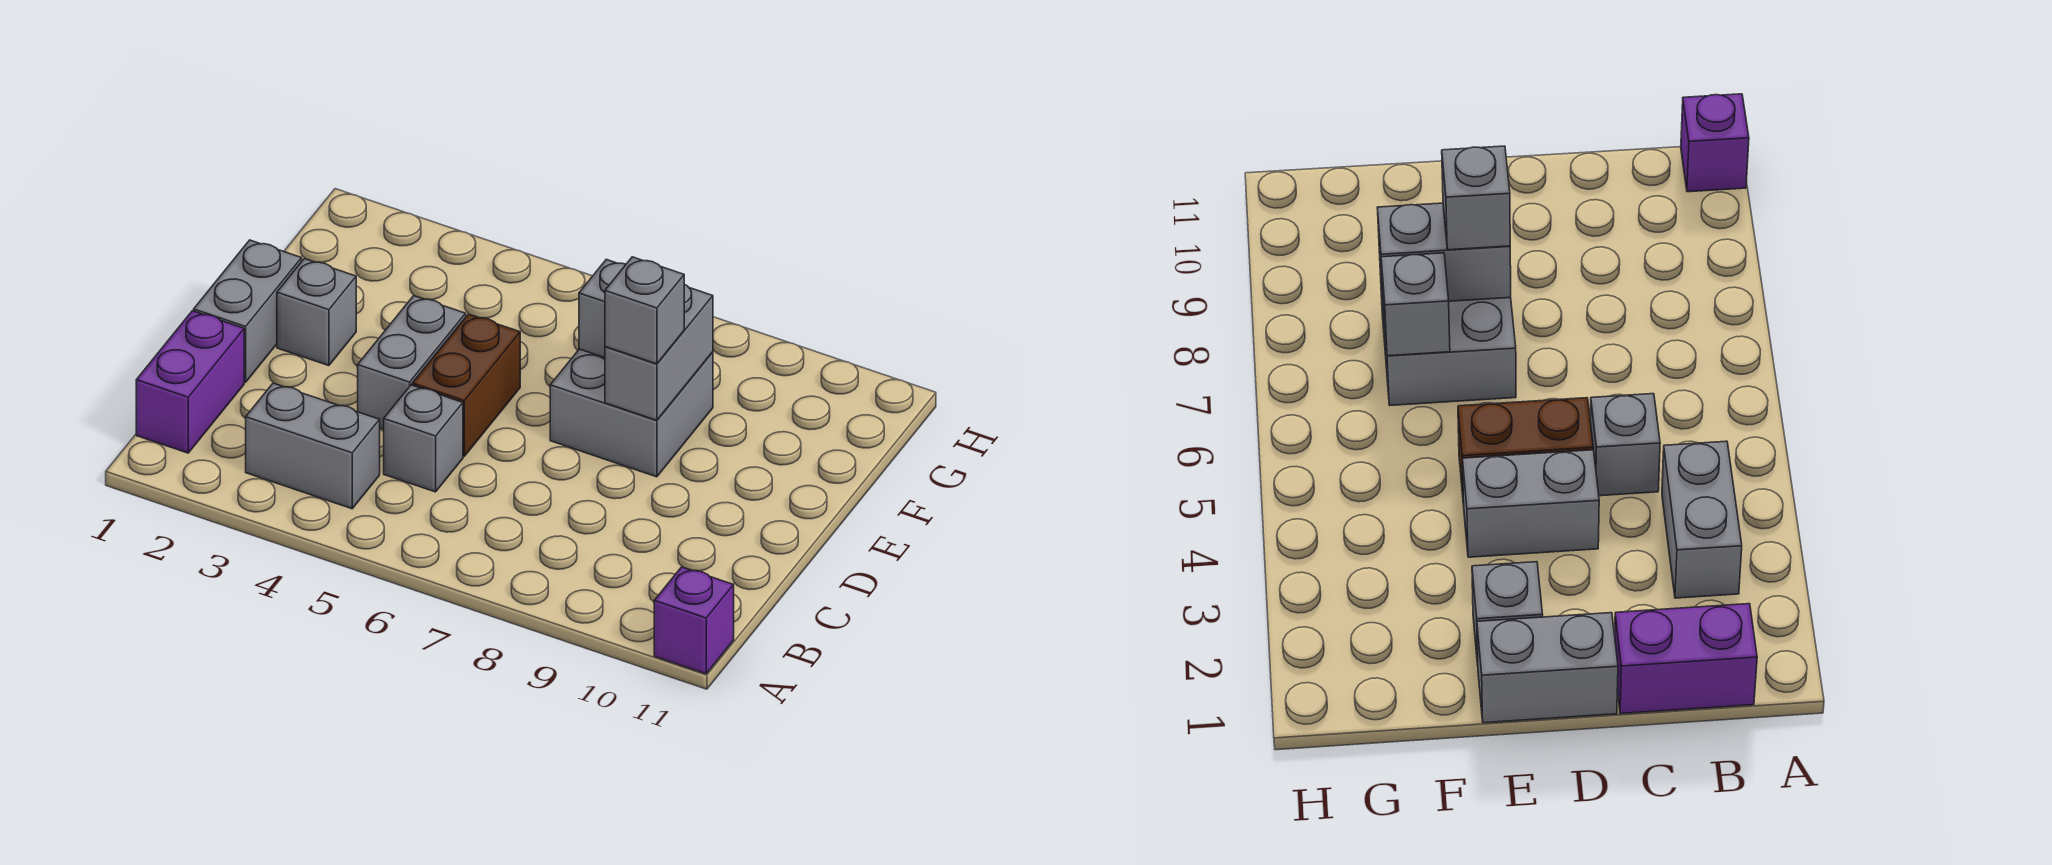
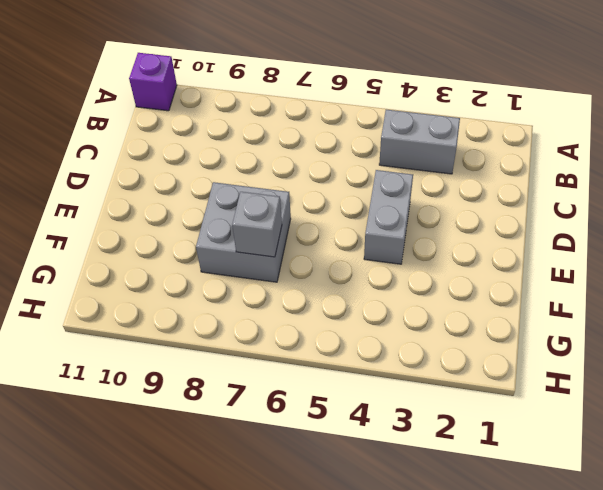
none -> purple 1x2 brick [136,311,244,453]
none -> grey 1x1 brick [384,385,463,492]
none -> grey 1x2 brick [194,240,302,382]

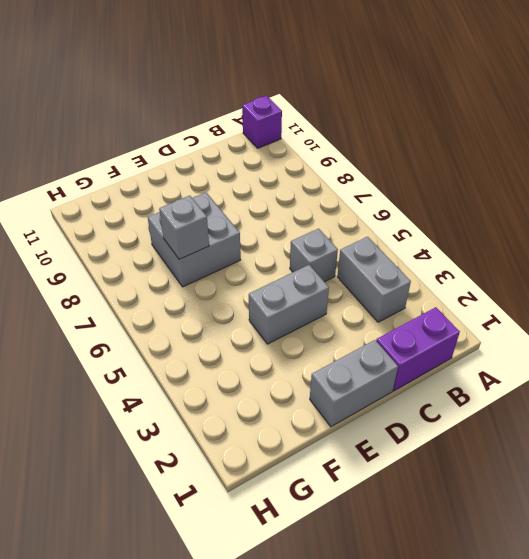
none -> brown 1x2 brick [412,314,520,456]
none -> grey 1x1 brick [277,259,356,366]
none -> grey 1x2 brick [605,284,713,420]

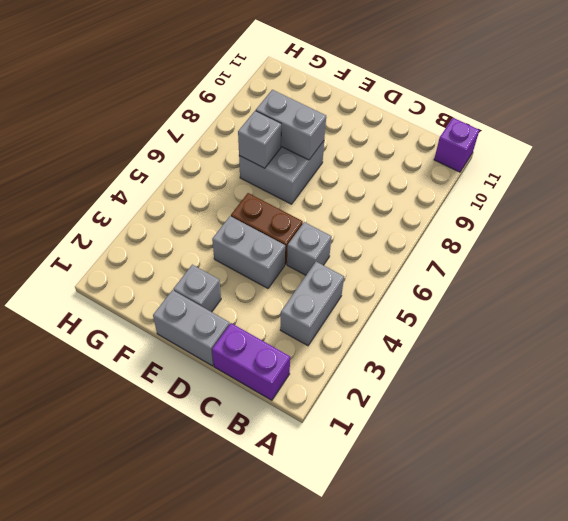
none -> grey 1x1 brick [605,257,684,364]

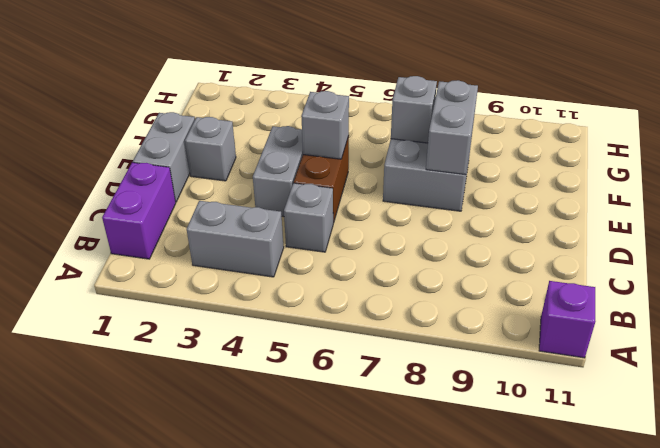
grey 1x1 brick [301,91,349,159] -> grey 1x1 brick moved to [605,257,684,364]

